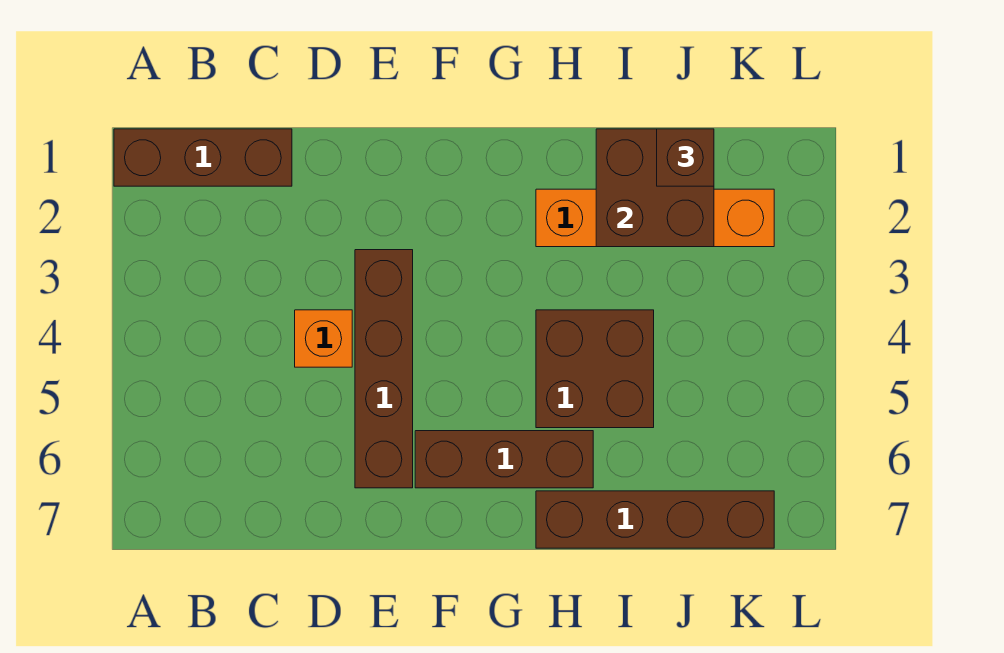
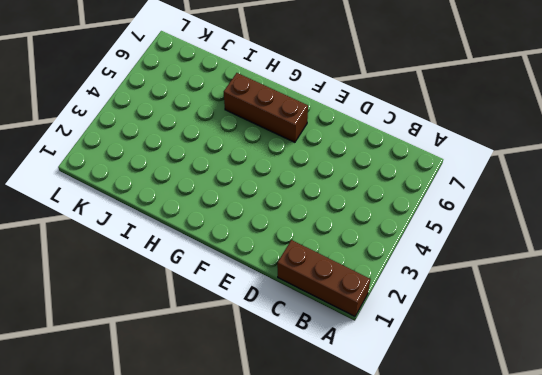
none -> orange 1x1 brick [295,310,352,367]
none -> brown 1x4 brick [355,250,413,488]

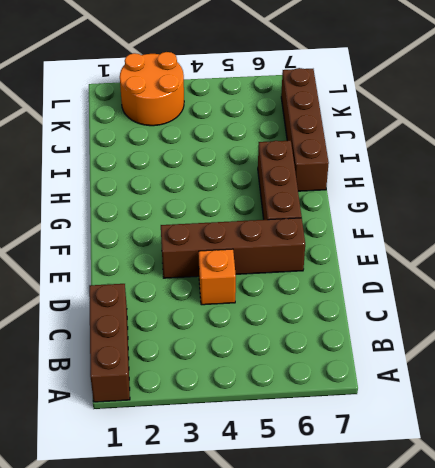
orange 2x2 round brick [120,52,184,126] -> orange 1x4 brick [536,189,774,247]
none -> brown 2x2 brick [536,310,654,428]
none -> brown 2x2 brick [596,129,714,247]

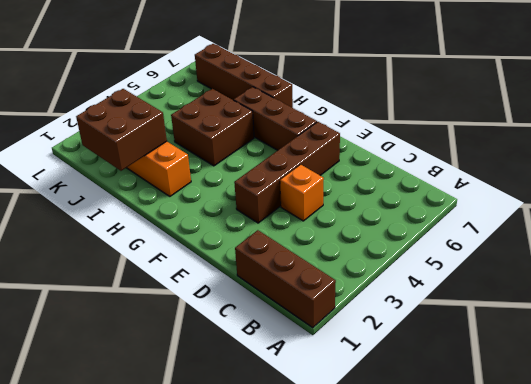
none -> brown 1x1 brick [657,129,714,186]

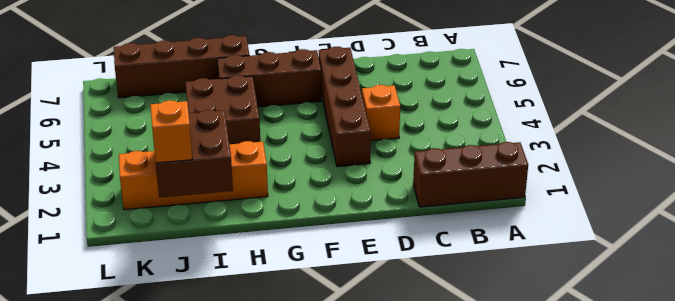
orange 1x1 brick [151,100,192,163] -> brown 1x1 brick [657,129,714,186]

